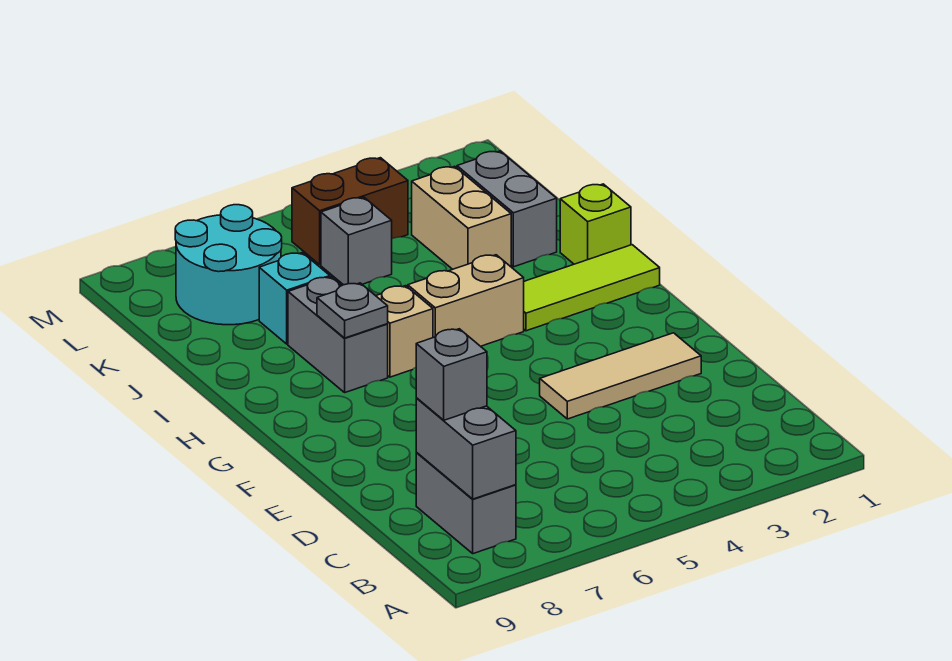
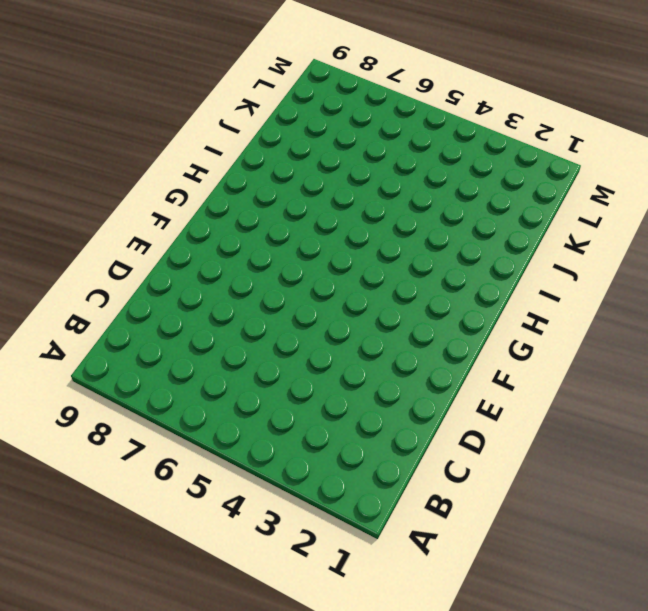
none -> grey 1x2 brick [416,452,516,554]
none -> tan 1x3 tile [540,333,701,419]
none -> lime 1x3 tile [524,245,660,331]

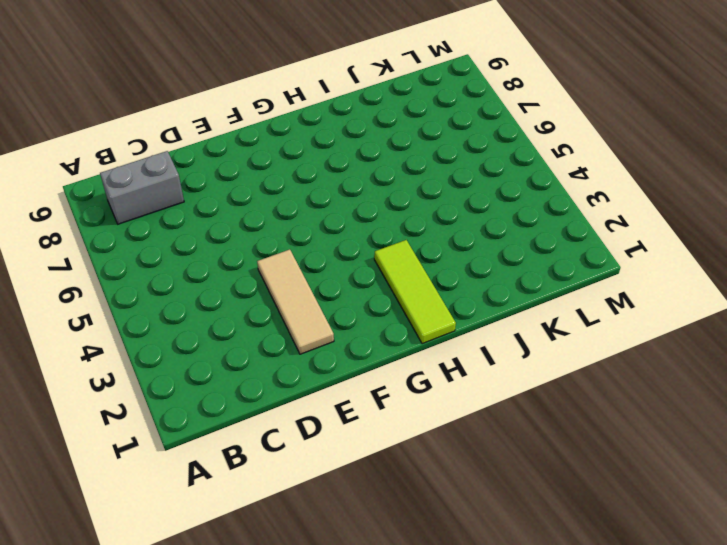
none -> tan 1x2 brick [408,255,524,346]
none -> tan 1x1 brick [376,286,433,377]
none -> grey 1x2 brick [288,277,388,392]

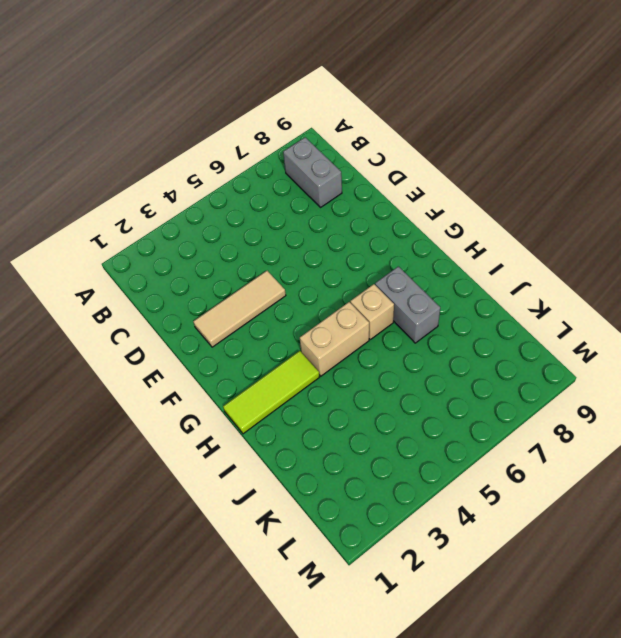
none -> lime 1x1 brick [560,184,631,264]
none -> grey 1x2 brick [457,151,557,267]
none -> tan 1x2 brick [412,166,511,269]

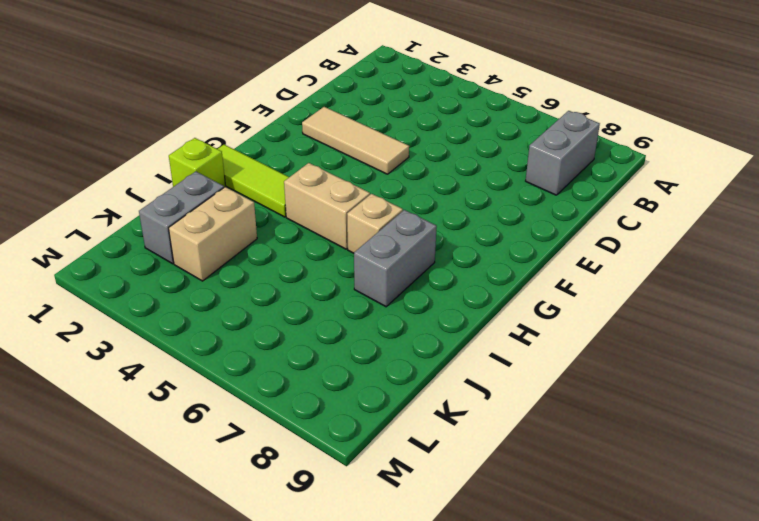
none -> cyan 1x1 brick [259,253,330,344]
none -> grey 1x1 brick [321,198,392,285]
none -> cyan 2x2 round brick [175,205,282,325]

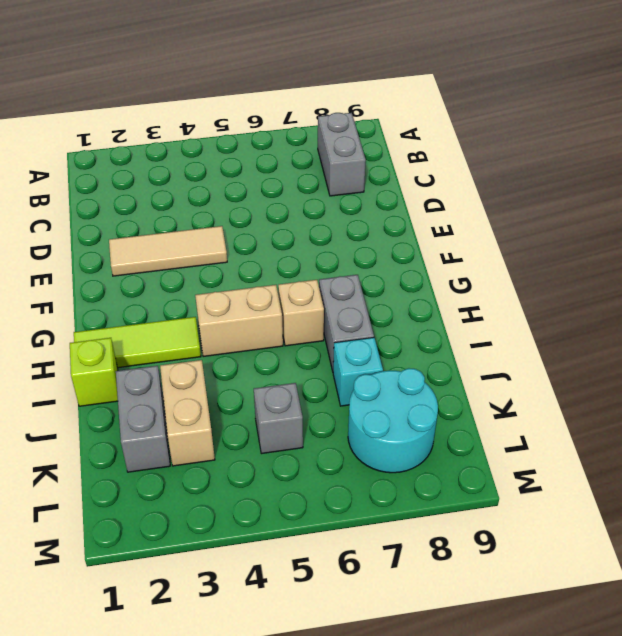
none -> brown 1x2 brick [292,158,408,265]
none -> grey 1x2 brick [416,398,516,499]
none -> grey 1x1 plate [317,283,388,338]

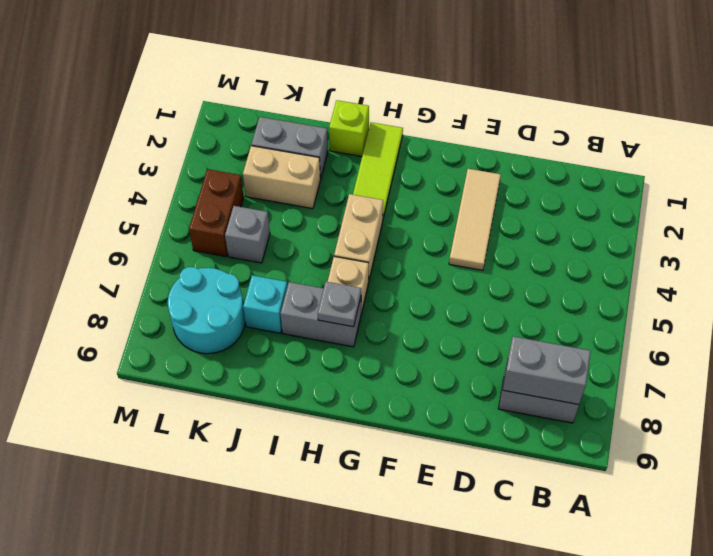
none -> grey 1x1 brick [416,329,487,420]

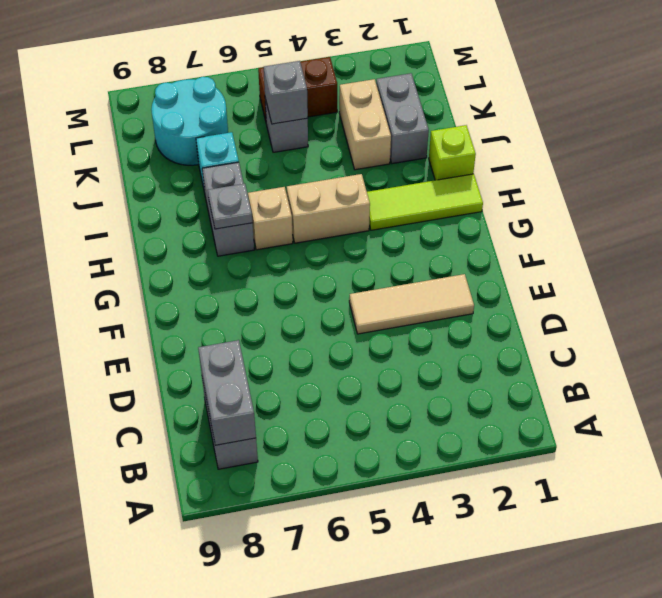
grey 1x1 brick [264,61,308,124] -> grey 1x1 brick moved to [416,329,487,420]

